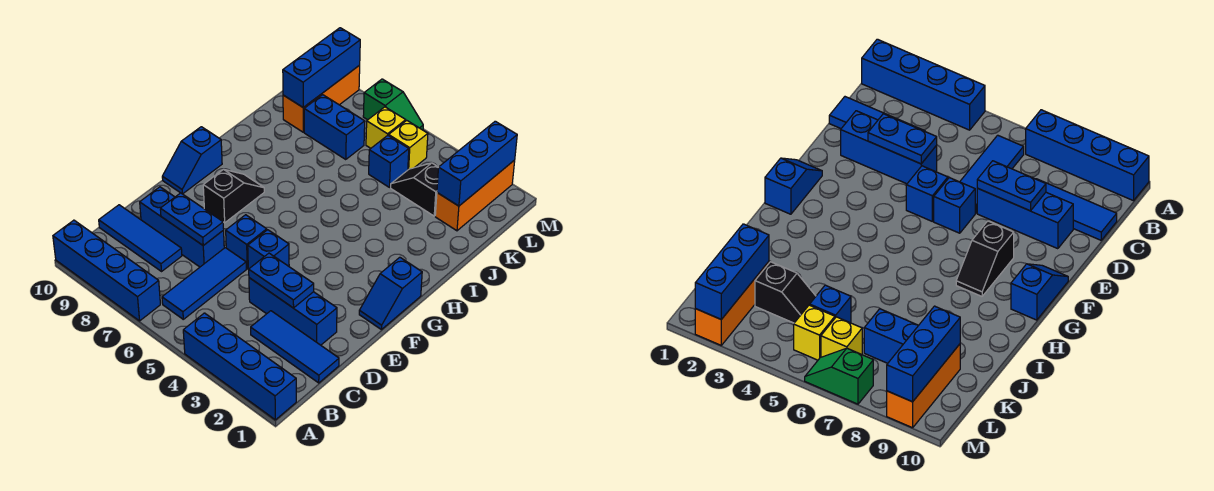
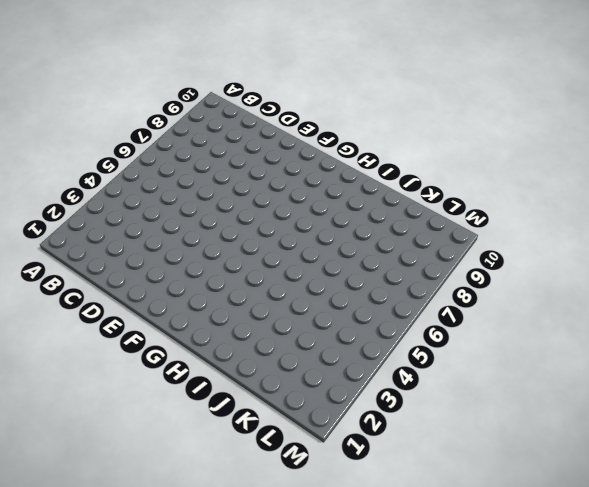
none -> blue 1x4 brick [183,313,296,420]
none -> blue 1x4 brick [53,220,160,321]
none -> blue 1x3 tile [162,248,246,319]

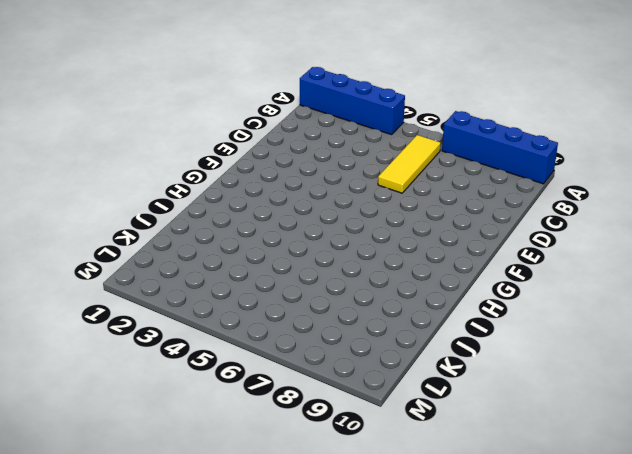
yellow 1x3 tile [378,135,441,193] -> blue 1x3 tile [162,248,246,319]
none -> blue 1x3 tile [251,311,339,383]
none -> blue 1x3 tile [99,205,182,271]
none -> blue 1x3 brick [249,278,337,345]

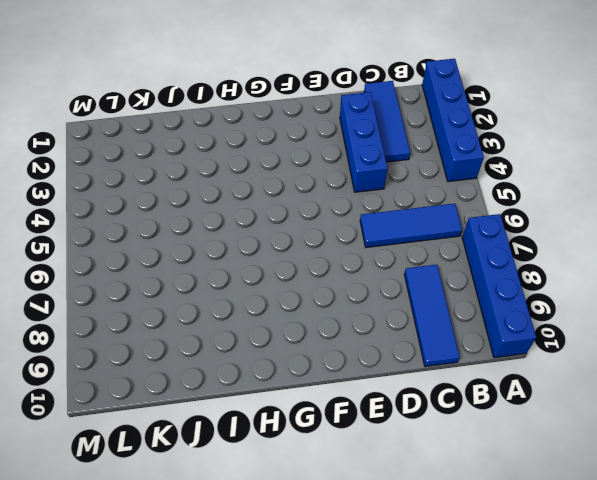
none -> blue 1x3 brick [140,187,224,267]
none -> blue 1x1 brick [248,230,289,269]
none -> blue 1x1 brick [226,215,267,269]

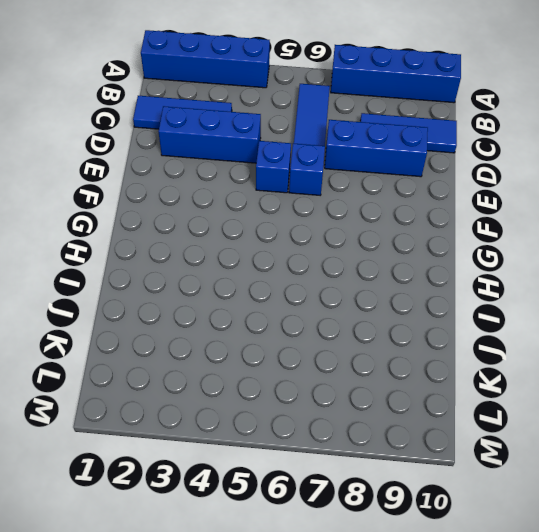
none -> blue 1x2 slope [359,257,422,329]
none -> black 1x2 slope [203,169,264,223]
none -> blue 1x2 slope [162,127,222,194]

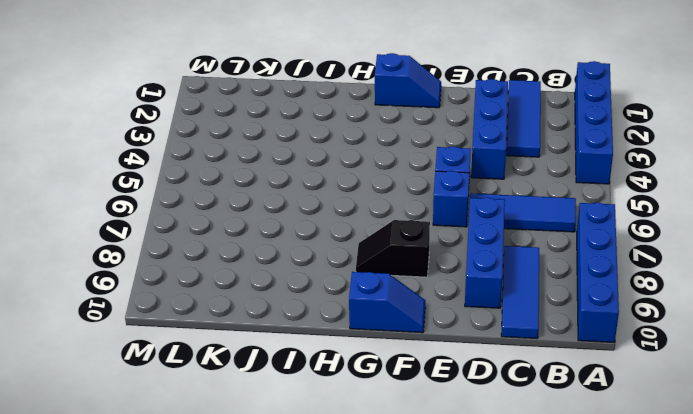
none -> orange 1x3 brick [435,160,515,231]
none -> black 1x2 slope [391,163,439,216]
none -> blue 1x1 brick [369,135,409,187]

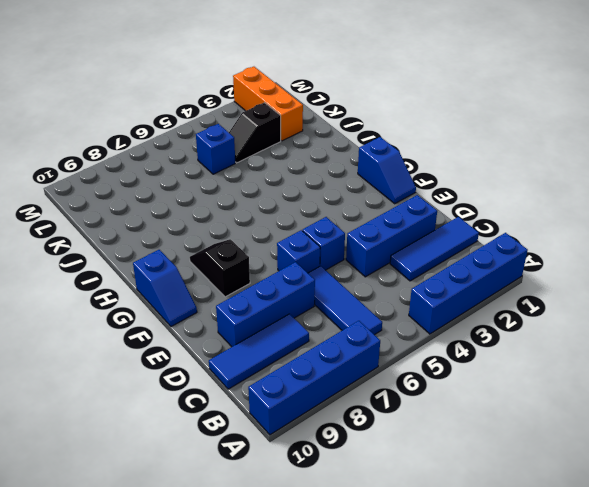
none -> blue 1x2 brick [304,95,365,159]
none -> orange 1x3 brick [283,65,360,132]
none -> yellow 1x1 brick [389,121,428,170]

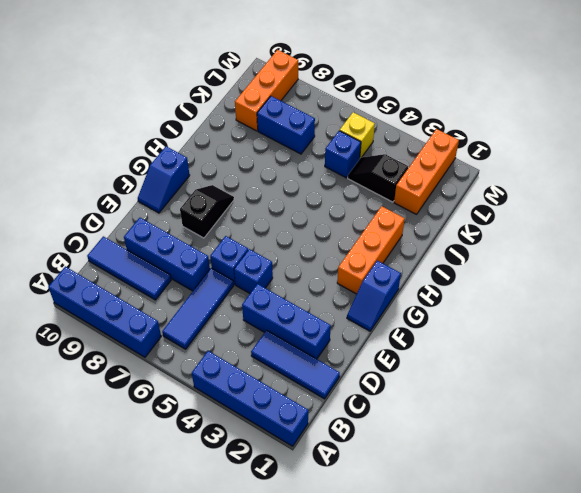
orange 1x3 brick [337,206,405,294] -> none
none -> yellow 1x1 brick [366,107,406,148]
none -> green 1x2 slope [363,79,423,130]
none -> blue 1x2 plate [249,253,314,308]

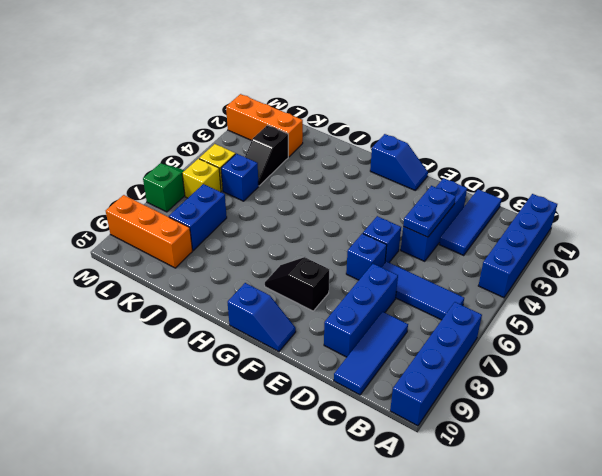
none -> blue 1x2 plate [160,193,224,245]
none -> blue 1x3 brick [437,121,517,206]
none -> blue 1x3 brick [283,28,360,107]

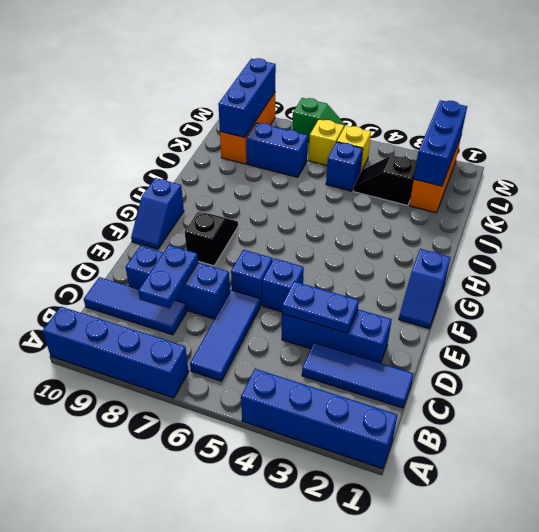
blue 1x2 plate [138,245,198,308] -> blue 1x2 plate turned to [160,193,224,245]

